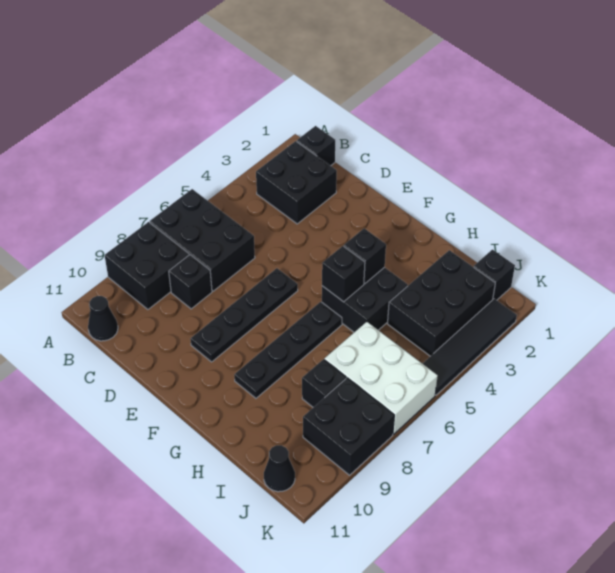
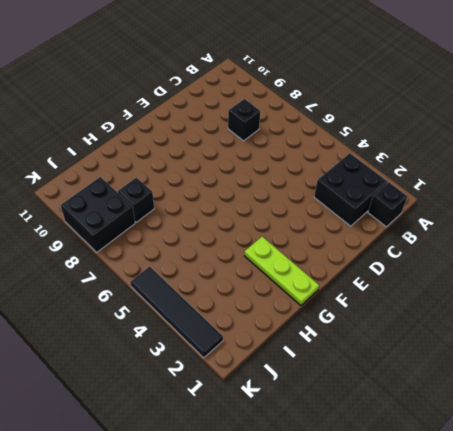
lime 1x3 plate [245,237,319,305] -> none
none -> black 2x3 brick [150,189,255,291]
none -> black 2x2 brick [104,222,189,309]
none -> black 1x1 cone [88,296,118,341]

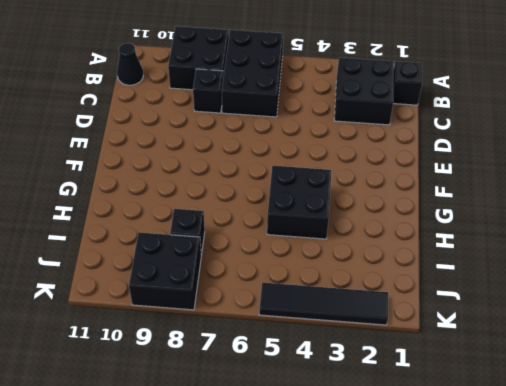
none -> black 1x4 plate [190,268,298,362]
none -> black 1x4 plate [234,302,342,398]
none -> black 2x3 brick [388,250,495,356]

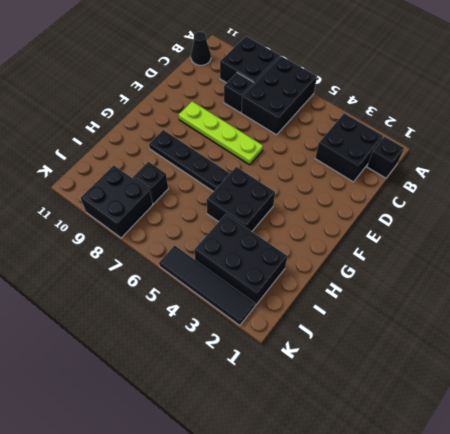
lime 1x4 plate [179,101,263,165] -> black 1x4 plate [190,268,298,362]
none -> white 2x3 brick [324,322,438,434]
none -> black 1x1 brick [474,250,515,300]
none -> black 1x1 cone [264,445,295,492]

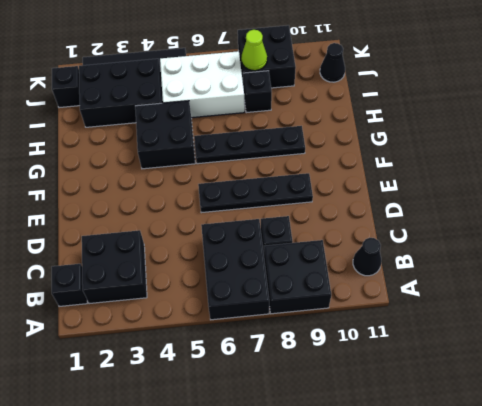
white 2x3 brick [160,51,245,118] -> white 2x3 brick turned to [324,322,438,434]
lime 1x1 cone [241,30,267,71] -> none
none -> black 1x1 brick [344,228,386,284]
none -> black 1x1 brick [322,246,365,302]

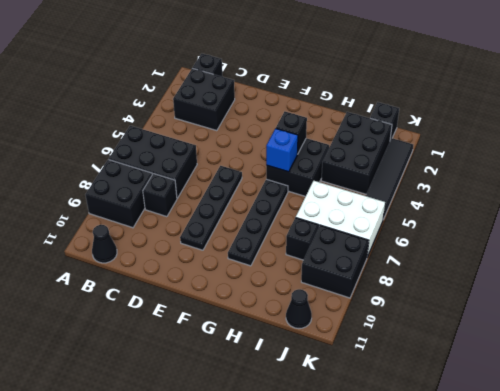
blue 1x1 brick [266,129,298,172] -> black 1x1 brick [322,246,365,302]

